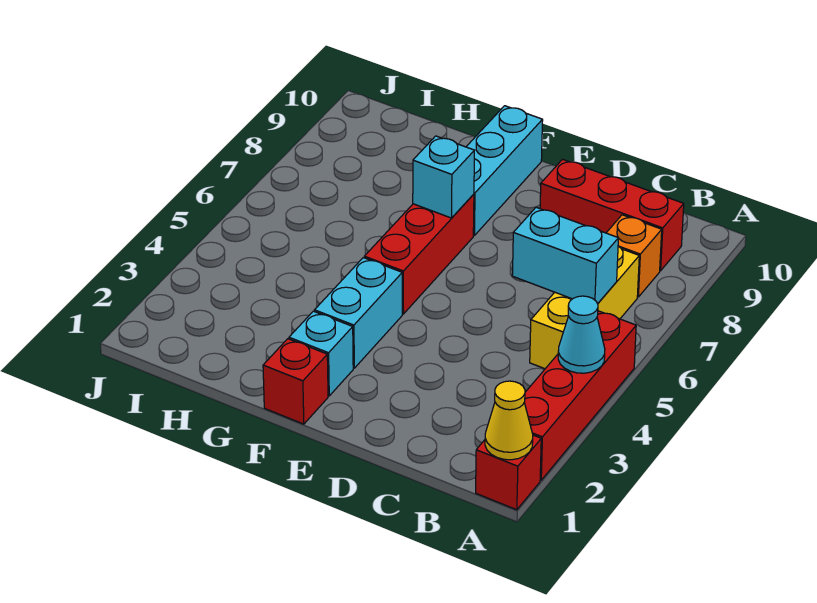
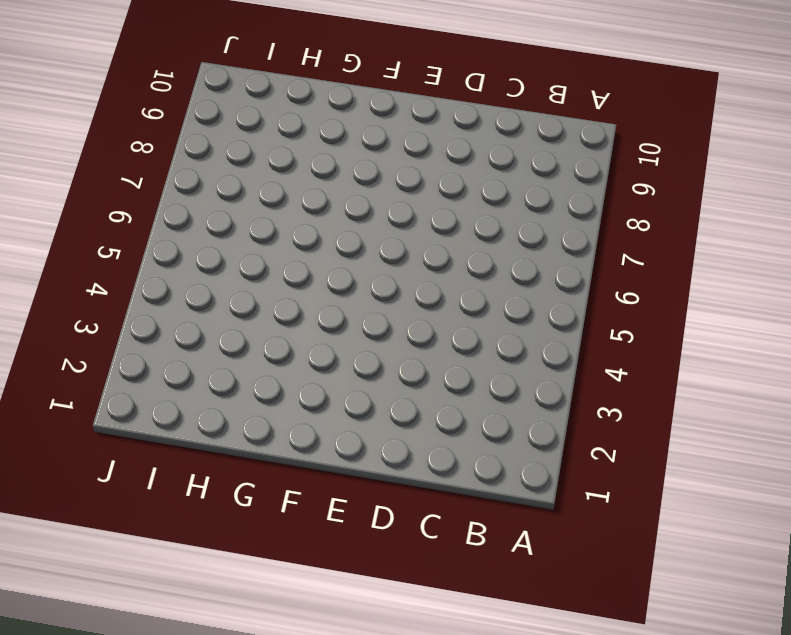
none -> red 1x1 brick [476,435,541,510]
none -> red 1x4 brick [524,311,636,480]
none -> yellow 1x3 brick [530,246,639,369]

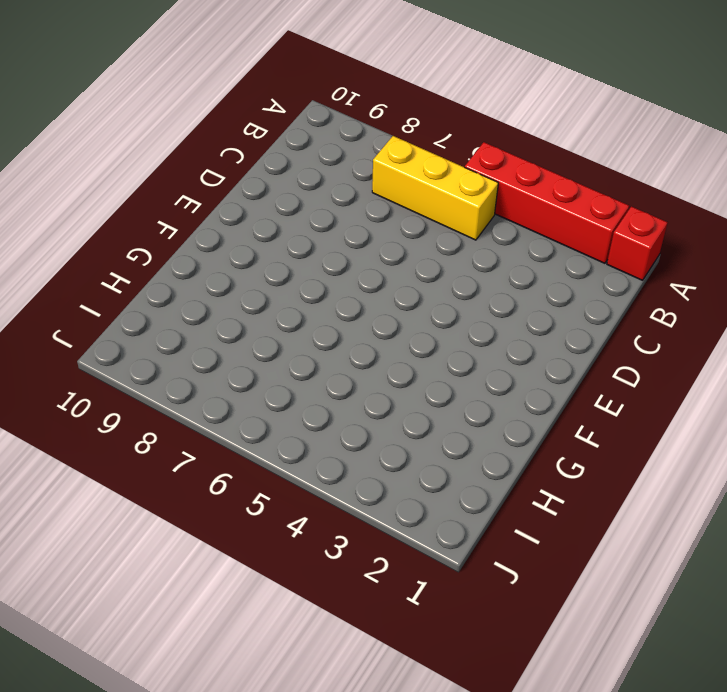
none -> orange 1x1 brick [607,215,662,297]
none -> red 1x3 brick [540,159,684,271]
none -> red 1x1 brick [263,339,328,424]

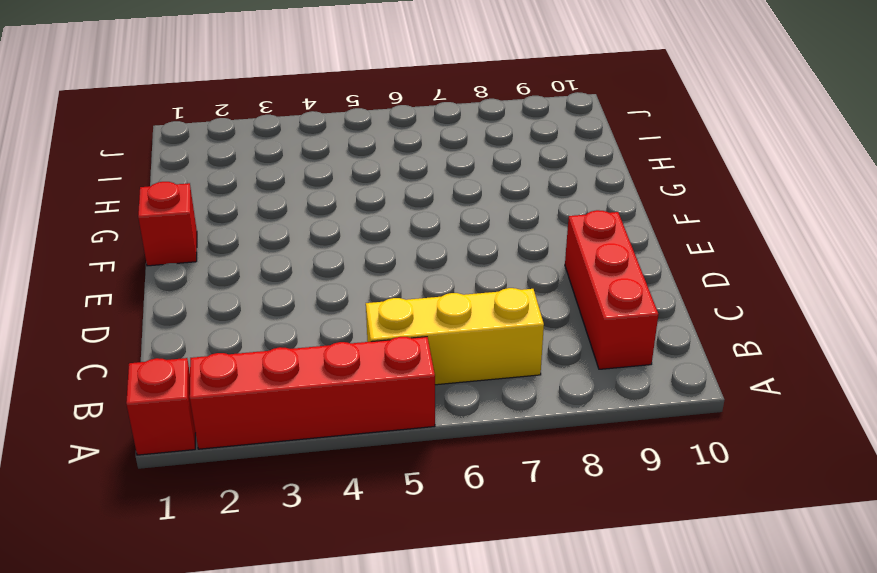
none -> orange 1x1 brick [607,215,662,297]
none -> cyan 1x1 brick [289,311,353,396]
none -> cyan 1x2 brick [314,258,402,368]

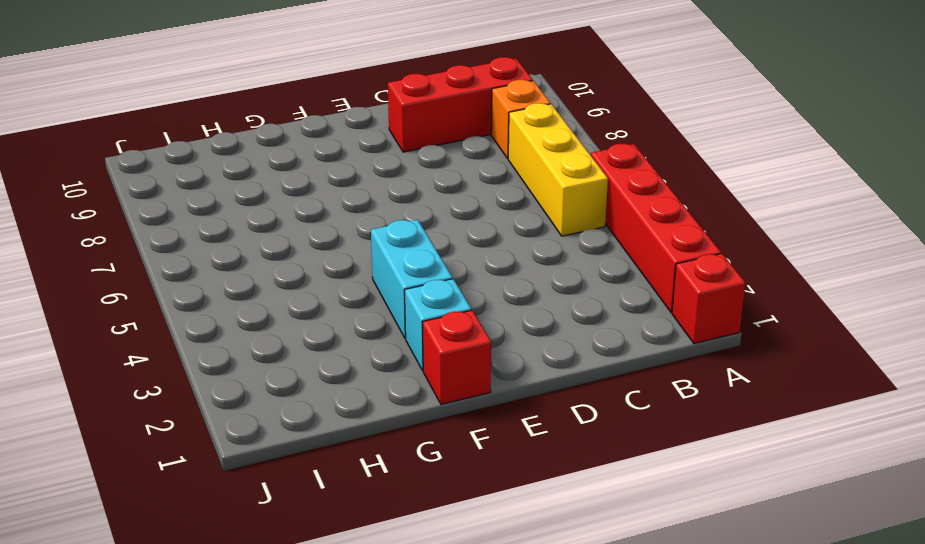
none -> red 1x3 brick [364,194,474,314]
none -> cyan 1x3 brick [466,106,543,235]
none -> yellow 1x1 cone [485,381,533,460]

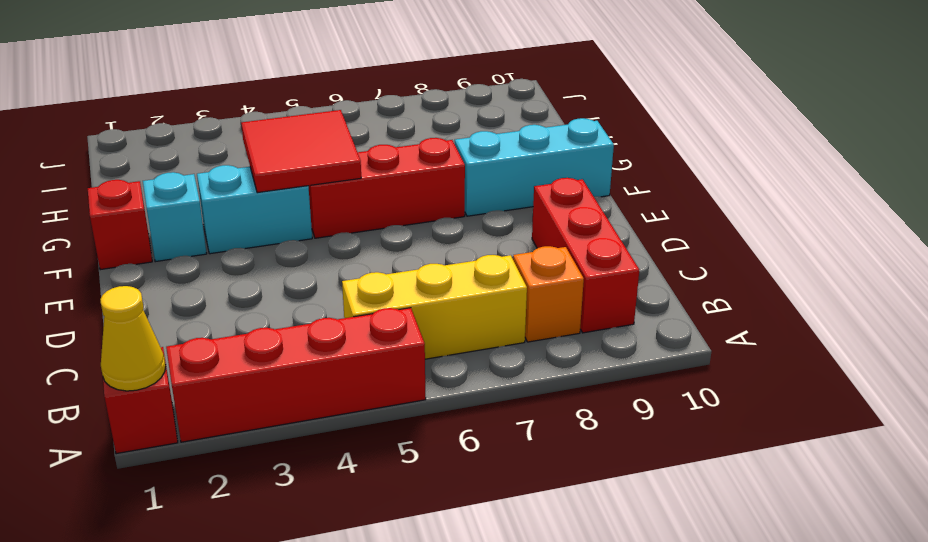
red 2x2 tile [241,110,361,193] -> none
none -> cyan 1x1 cone [558,296,605,373]
none -> cyan 1x2 brick [512,207,618,304]
none -> cyan 1x1 brick [413,136,474,218]

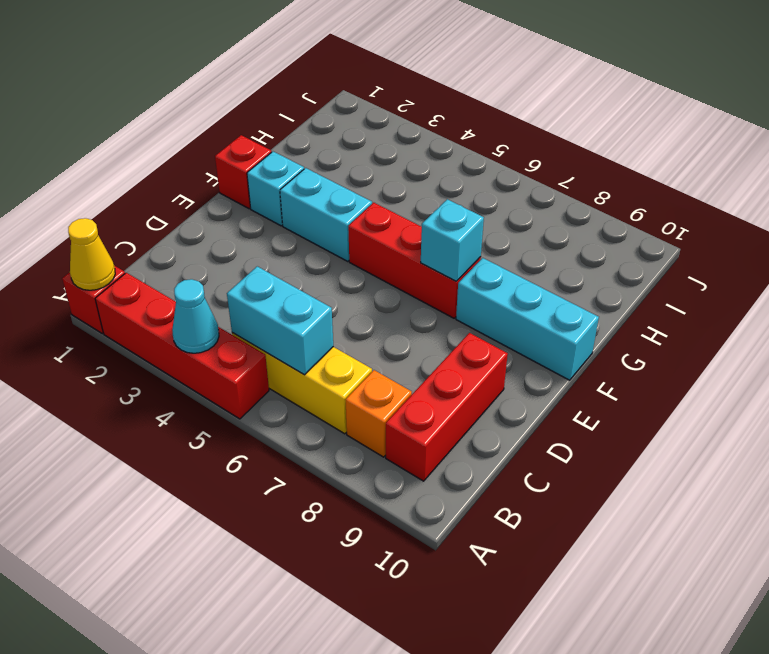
cyan 1x2 brick [227,266,333,375] -> cyan 1x2 brick turned to [512,207,618,304]

